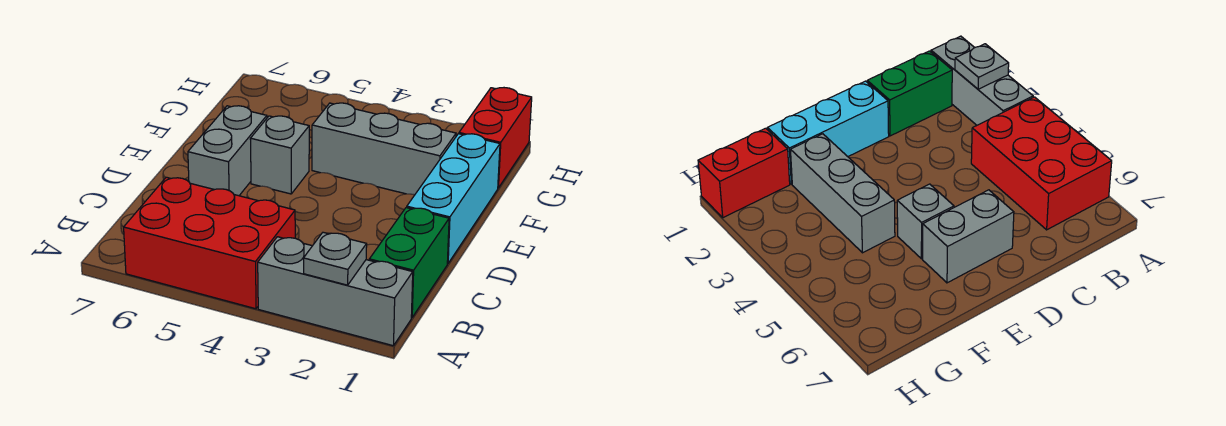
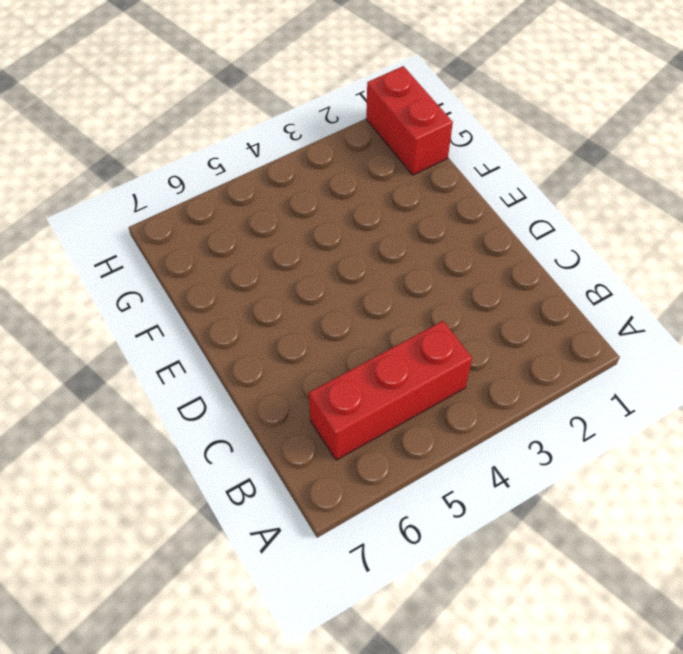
red 1x3 brick [309,321,472,460] -> red 2x3 brick [124,177,295,309]
none -> grey 1x3 brick [258,237,413,346]
none -> green 1x2 brick [369,208,449,317]

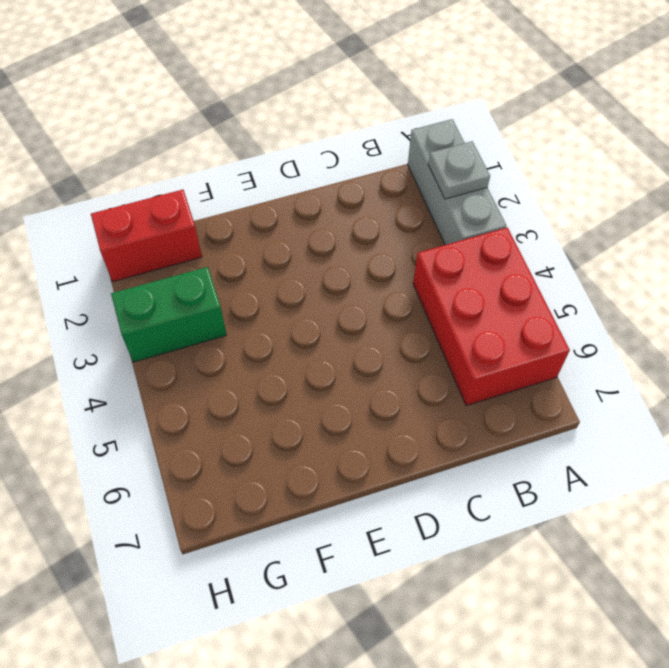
green 1x2 brick [111,267,227,362] -> green 1x2 brick moved to [369,208,449,317]
none -> cyan 1x3 brick [407,134,500,264]
none -> grey 1x2 brick [188,106,267,196]

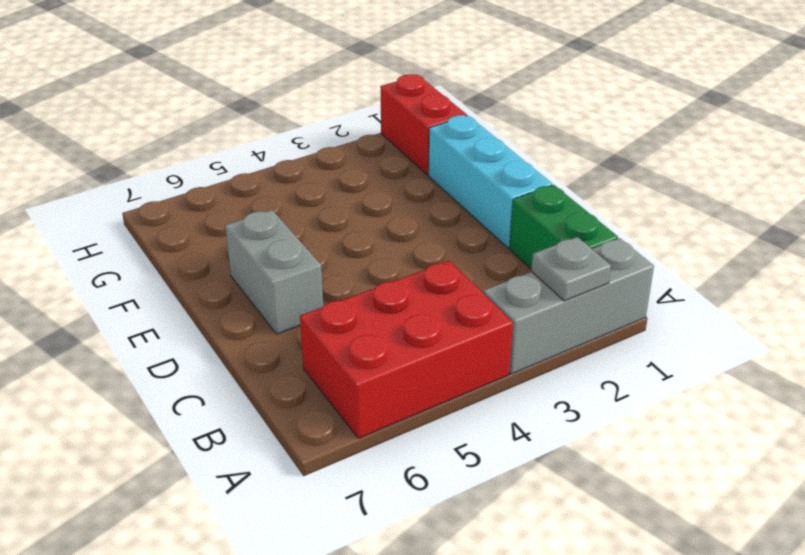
none -> grey 1x1 brick [250,116,309,194]
none -> grey 1x3 brick [312,103,456,195]

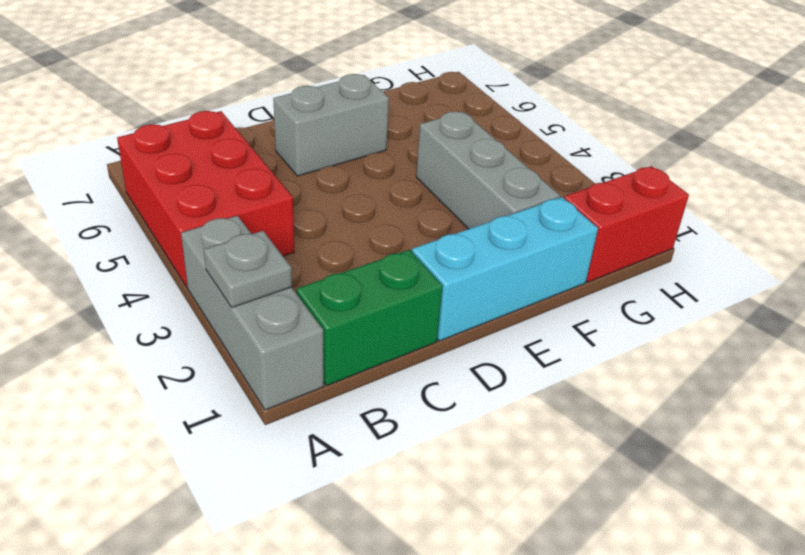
none -> grey 1x1 brick [250,116,309,194]

